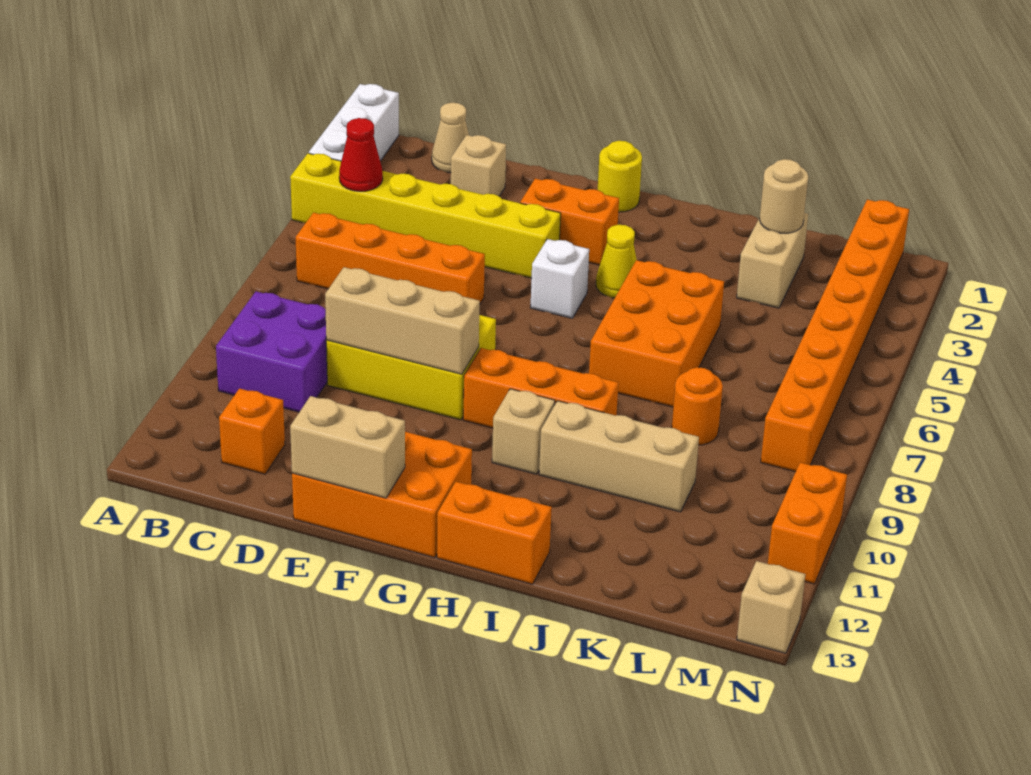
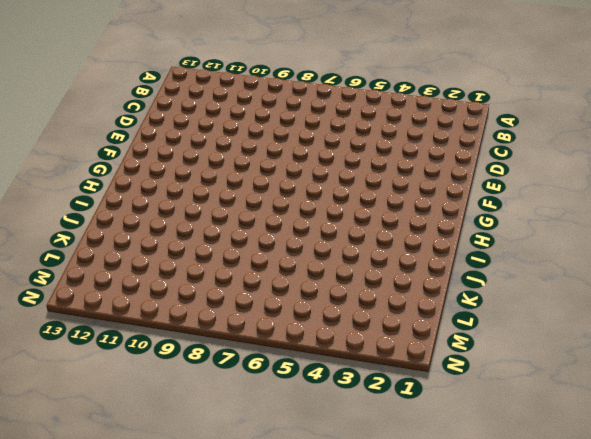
none -> white 1x3 brick [309,84,399,161]
none -> yellow 1x6 brick [290,153,561,278]
none -> orange 1x4 brick [296,213,485,304]

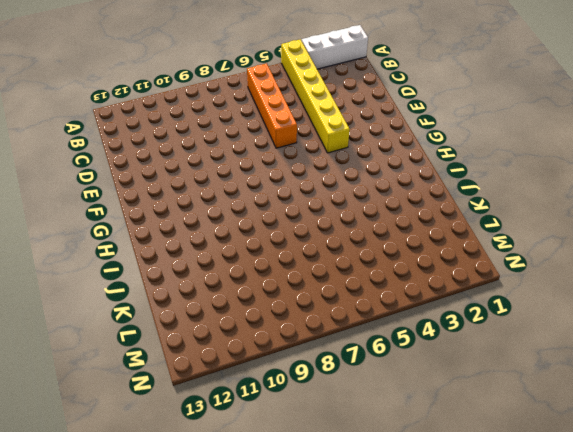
none -> purple 2x2 brick [216,292,327,412]
none -> tan 1x1 cone [432,103,469,173]
none -> orange 1x1 brick [219,389,285,474]

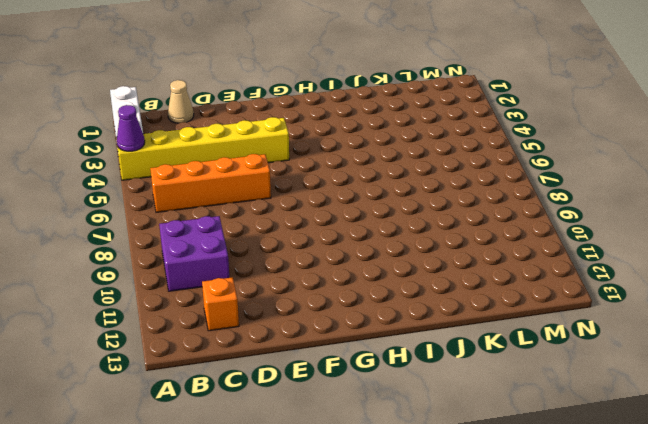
purple 1x1 cone [116,105,145,151] -> none
none -> tan 1x1 brick [451,135,506,196]
none -> yellow 2x3 brick [326,315,496,420]
none -> orange 2x3 brick [292,432,472,558]

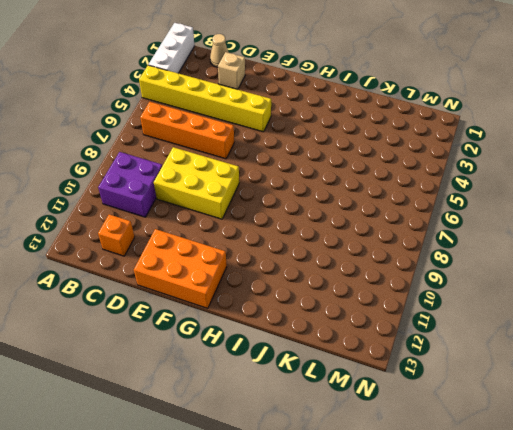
none -> orange 1x2 brick [520,178,619,265]
none -> yellow 1x1 round brick [598,141,642,212]
none -> white 1x1 brick [530,239,589,318]

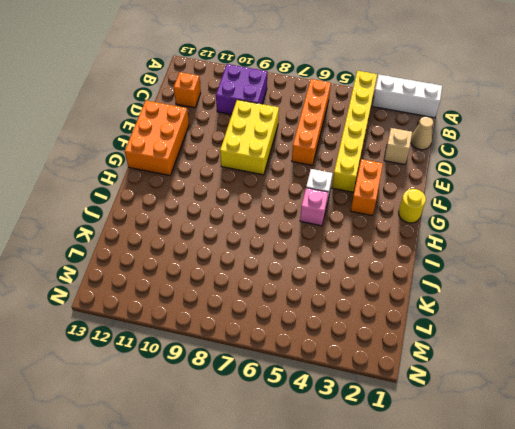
pink 1x1 brick [300,188,328,226] -> none
none -> orange 1x3 brick [463,348,619,428]
none -> yellow 1x1 cone [596,225,637,298]
none -> tan 1x1 brick [492,389,555,474]

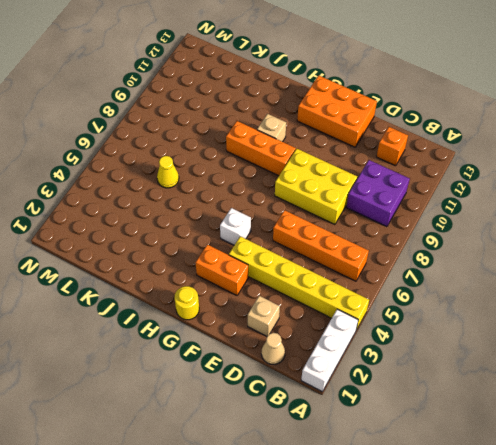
yellow 1x1 cone [157,156,179,188] -> yellow 1x1 cone moved to [596,225,637,298]
none -> orange 1x2 brick [437,482,552,584]
none -> orange 2x3 brick [589,260,724,407]
none -> tan 1x3 brick [539,401,699,512]

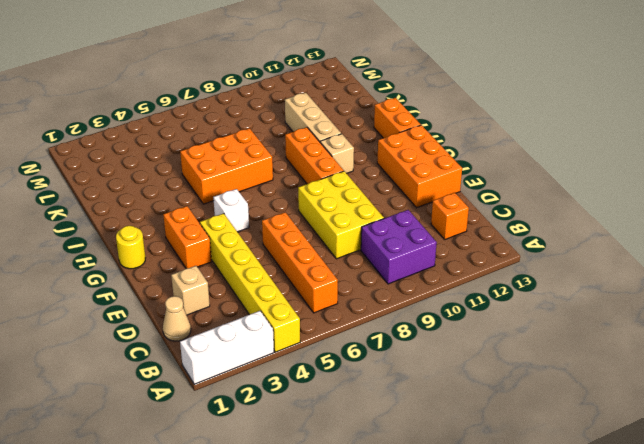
none -> yellow 1x1 cone [596,225,637,298]
none -> tan 1x2 brick [737,213,808,308]
none -> orange 1x1 round brick [672,367,723,445]

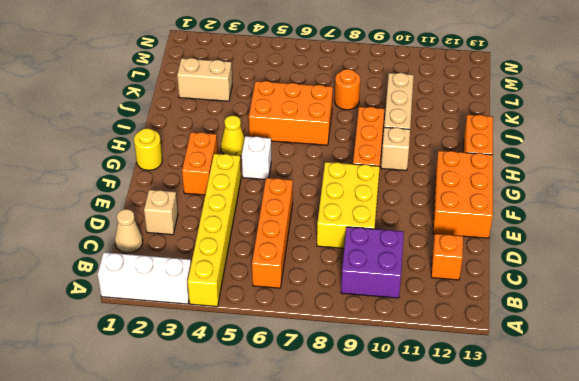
none -> orange 1x8 brick [761,200,909,472]
none -> orange 1x2 brick [768,463,847,584]
none -> tan 1x1 brick [737,561,805,653]

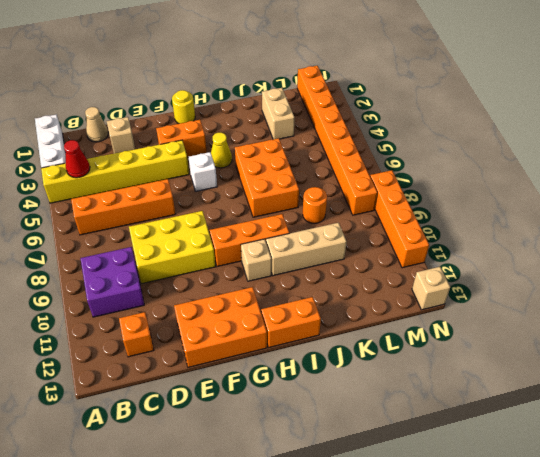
orange 1x4 brick [370,170,429,268] -> orange 1x2 brick [768,463,847,584]
none -> tan 1x3 brick [325,267,480,374]
none -> tan 1x2 brick [290,396,405,498]
none -> tan 1x1 round brick [759,159,808,233]

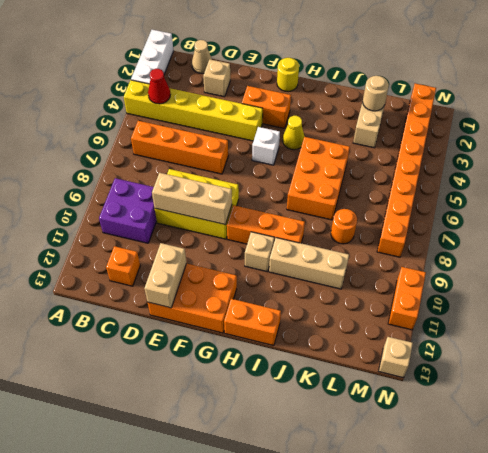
tan 1x2 brick [144,243,186,308] -> tan 1x2 brick turned to [290,396,405,498]

